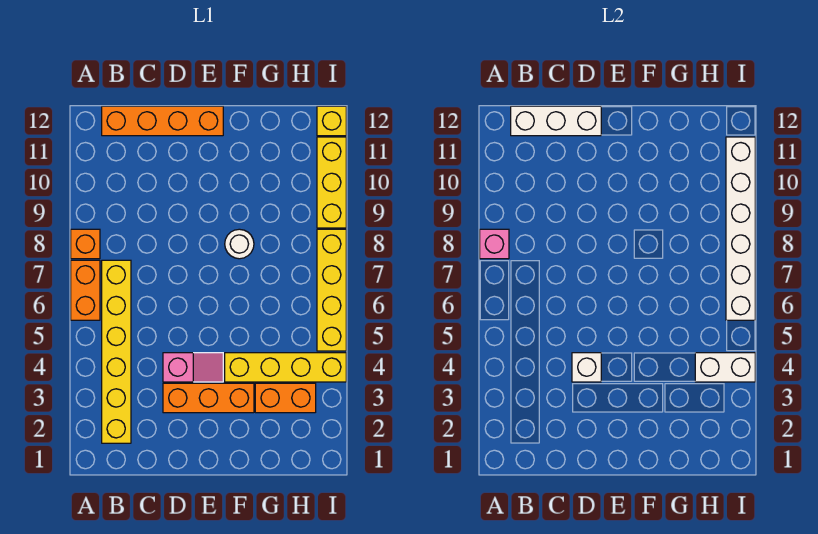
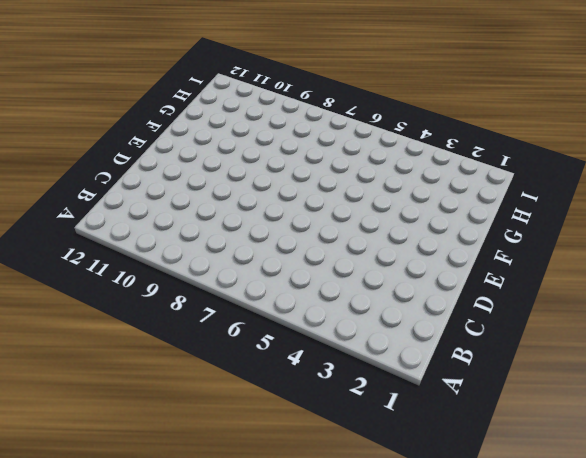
none -> orange 1x2 brick [71,260,100,320]
none -> orange 1x1 brick [71,229,100,259]
none -> yellow 1x6 brick [102,260,131,443]

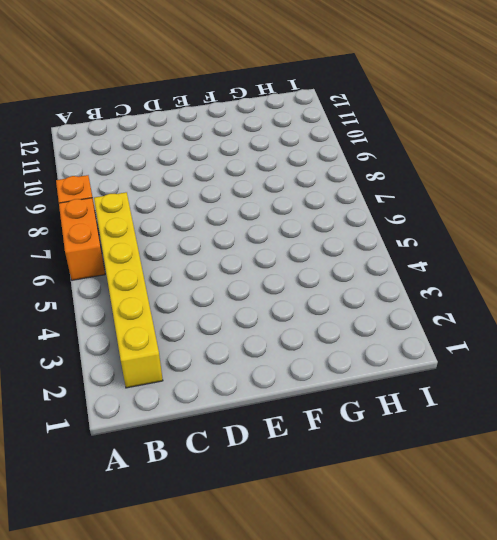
none -> orange 1x4 brick [102,106,223,136]
none -> orange 1x3 brick [163,383,254,413]
none -> pink 1x2 slope [163,353,223,382]

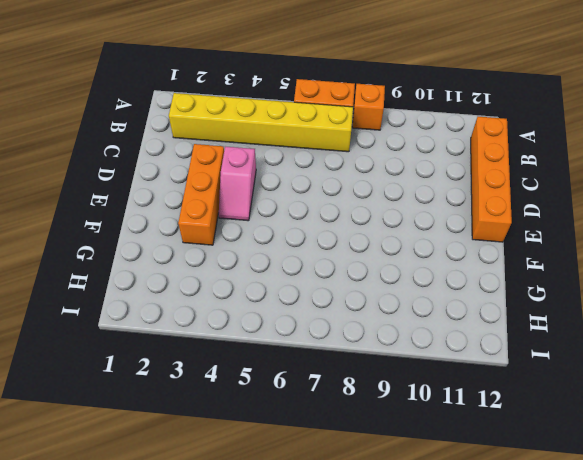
none -> yellow 1x4 brick [225,353,346,382]
none -> white 1x1 round brick [225,229,254,259]
none -> orange 1x2 brick [255,383,316,413]

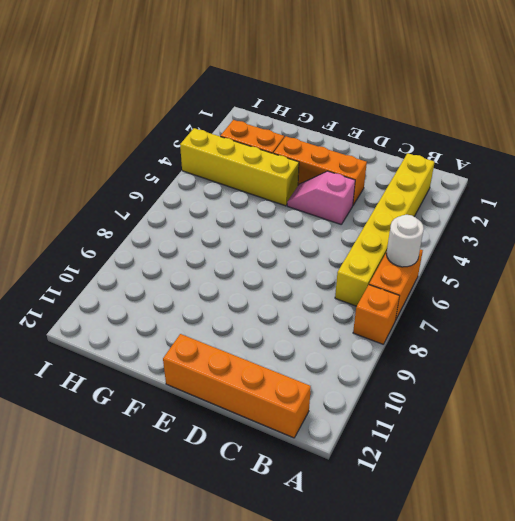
white 1x1 round brick [387,215,424,267] -> white 1x1 round brick moved to [225,229,254,259]
none -> yellow 1x4 brick [317,229,346,351]
none -> yellow 1x3 brick [317,137,346,228]
none -> yellow 1x1 brick [317,106,346,136]

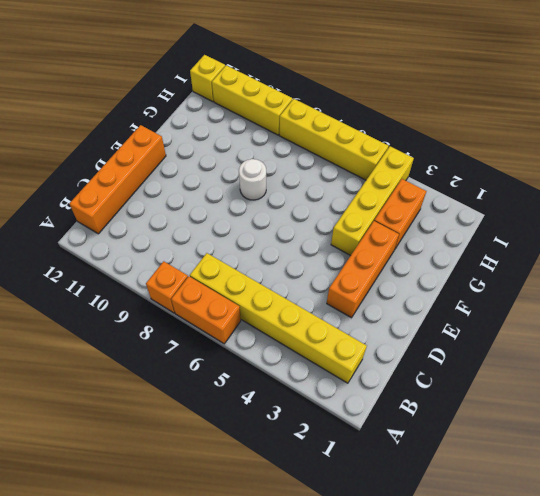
none -> pink 1x2 slope [163,353,223,382]
none -> pink 1x1 brick [480,229,509,259]
none -> white 1x3 brick [511,106,601,136]

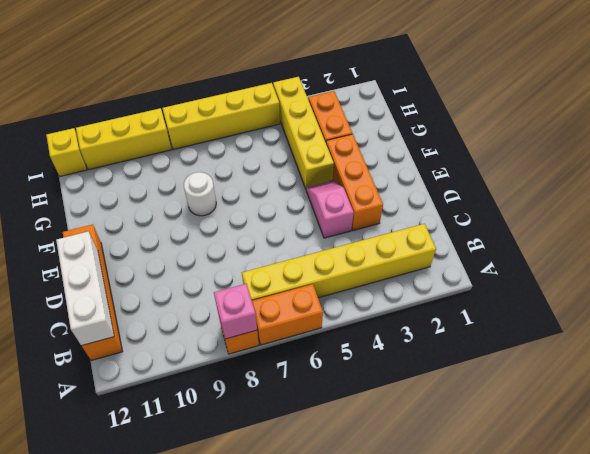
none -> white 1x1 brick [572,353,601,382]
none -> white 1x2 brick [695,353,755,382]
none -> white 1x6 brick [726,137,755,320]

